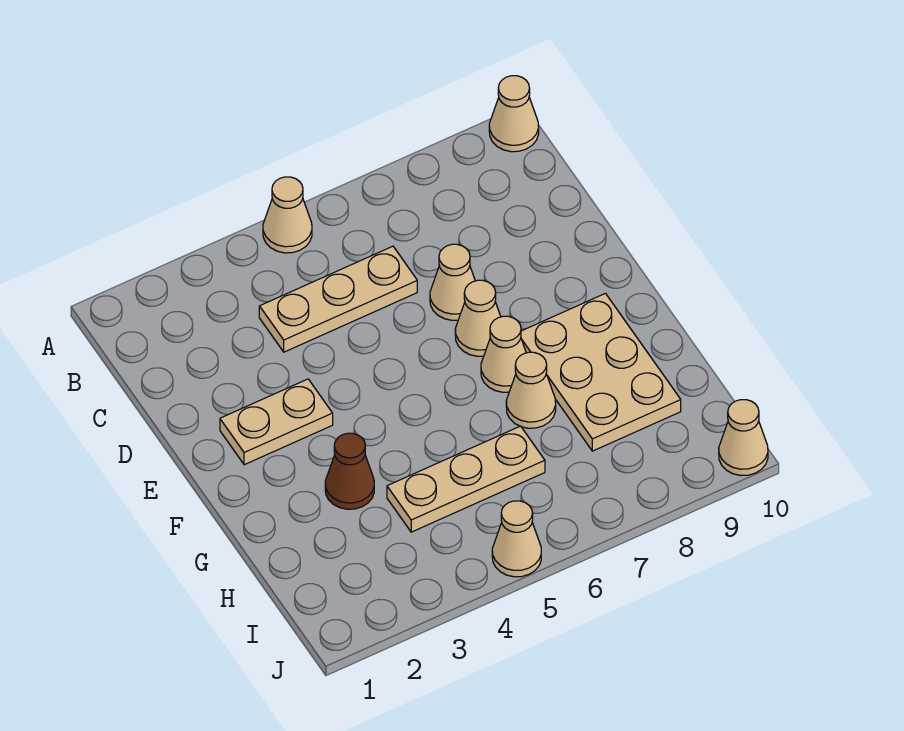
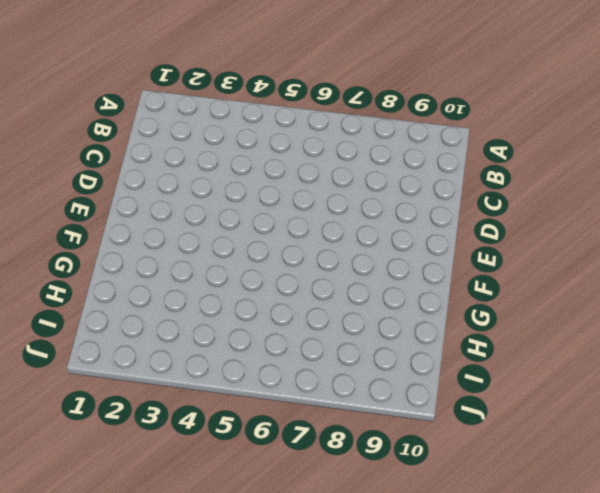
none -> tan 1x1 cone [263,177,312,253]
none -> tan 1x1 cone [489,76,539,152]
none -> tan 1x3 plate [259,246,417,352]

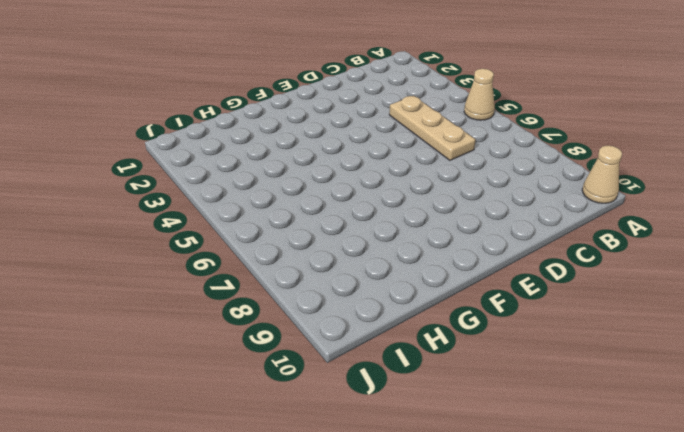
none -> tan 1x1 cone [430,244,475,320]
none -> tan 1x2 plate [220,379,333,465]
none -> tan 1x1 cone [455,280,501,356]

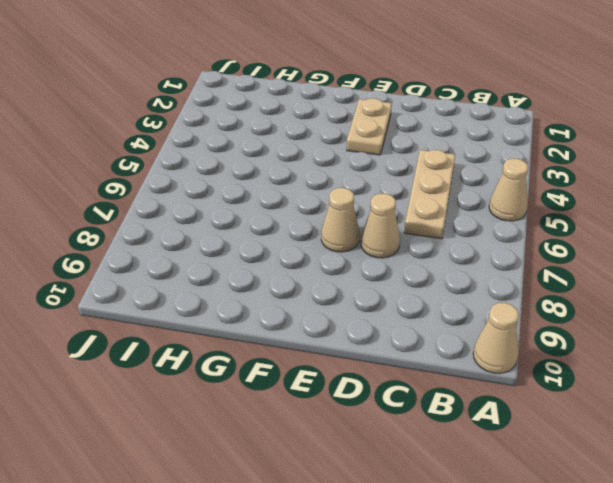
none -> tan 1x1 cone [481,316,526,392]
none -> tan 2x3 plate [521,293,681,451]
none -> brown 1x1 cone [325,433,374,509]

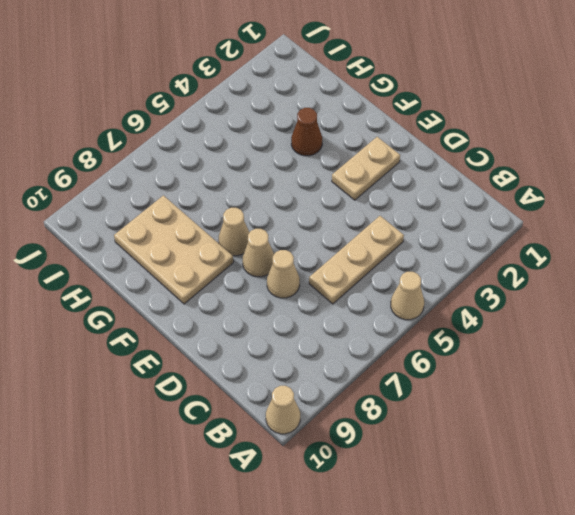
none -> tan 1x1 cone [506,352,556,428]
none -> tan 1x3 plate [387,426,545,532]
none -> tan 1x1 cone [492,501,541,577]

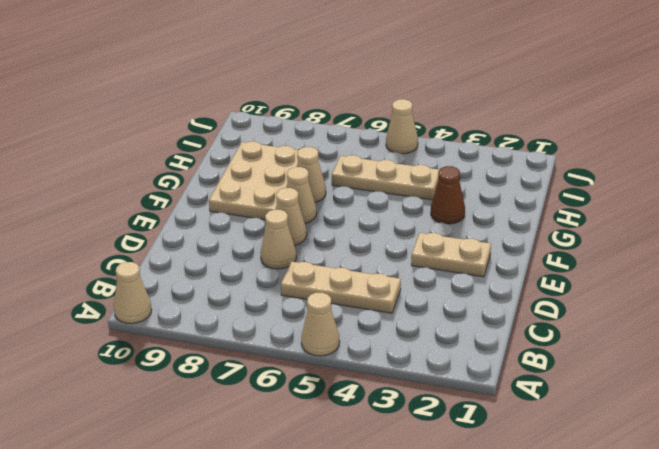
none -> tan 1x1 cone [719,400,768,476]

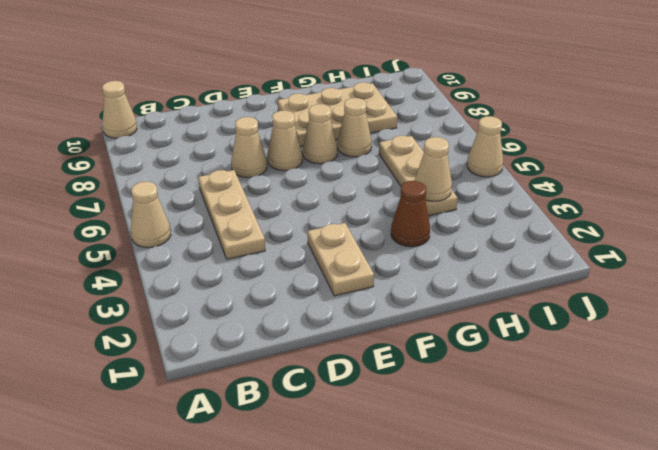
tan 1x1 cone [414,137,452,201] -> tan 1x1 cone moved to [719,400,768,476]

